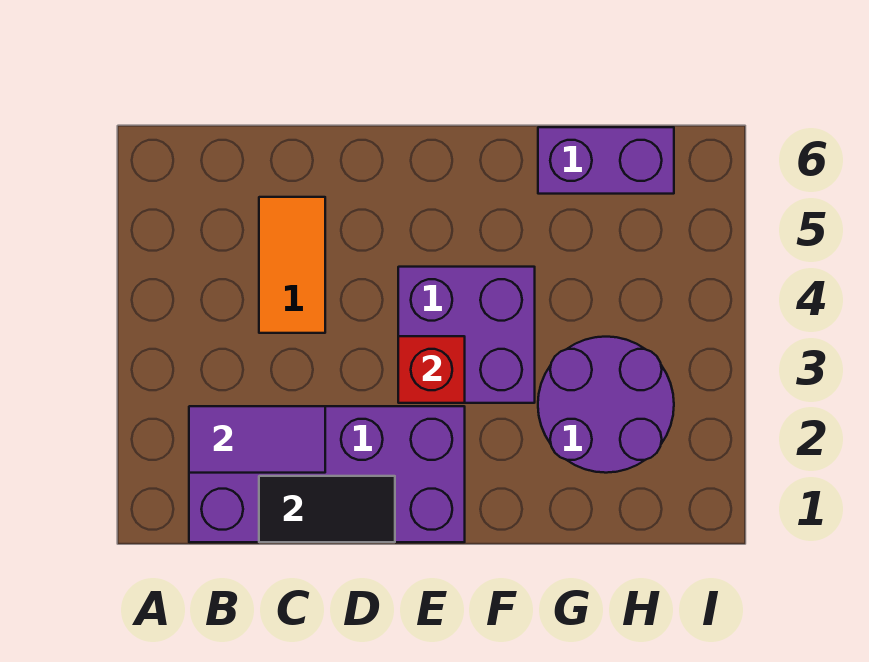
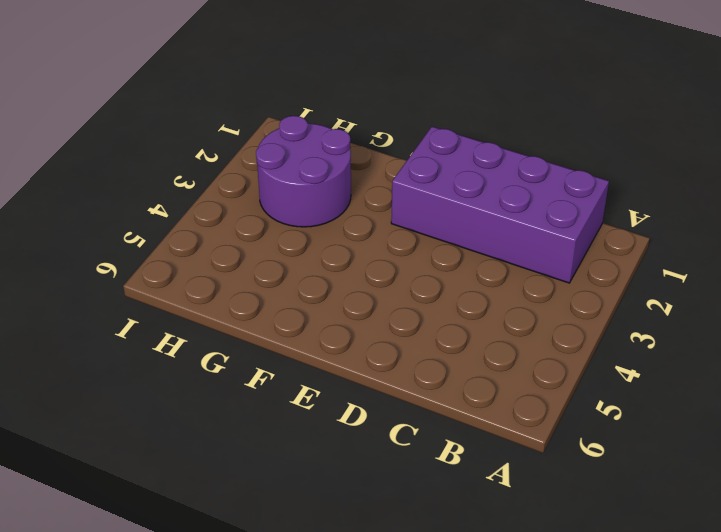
none -> orange 1x2 tile [259,197,325,333]
none -> purple 2x2 brick [398,267,535,403]

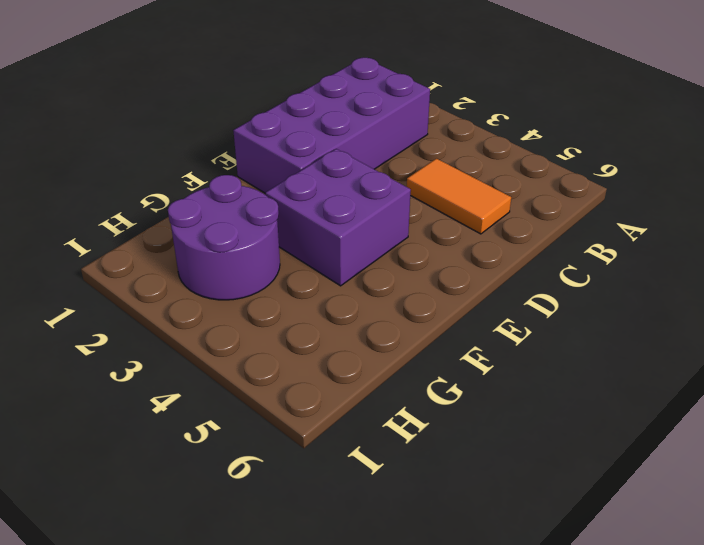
none -> purple 1x2 brick [538,127,674,194]
none -> purple 1x2 tile [189,406,325,473]

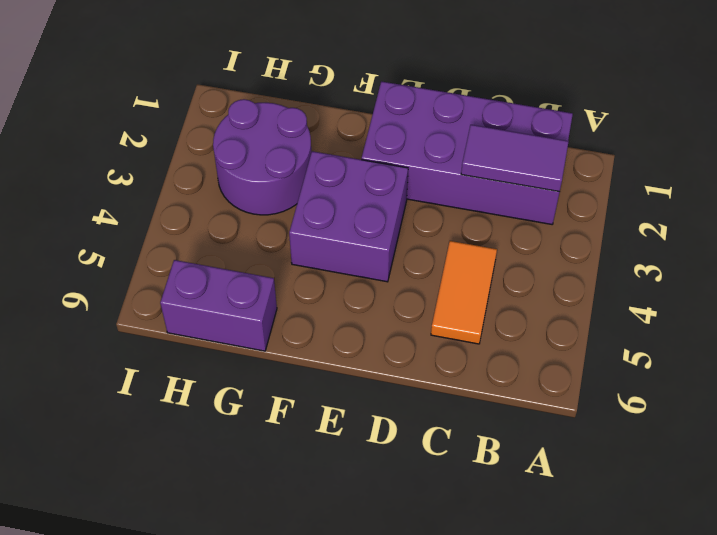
none -> black 1x2 tile [259,476,395,542]
none -> red 1x1 brick [398,336,465,403]

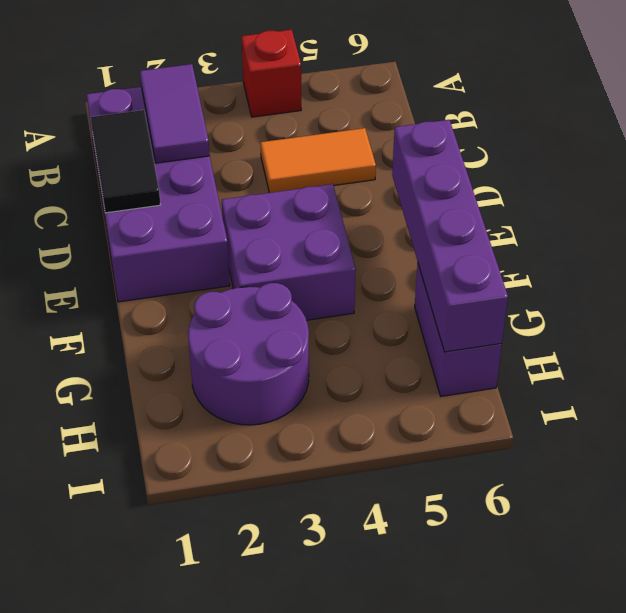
red 1x1 brick [242,30,301,117] -> red 1x1 brick moved to [398,336,465,403]
purple 1x4 brick [392,120,508,352] -> none

